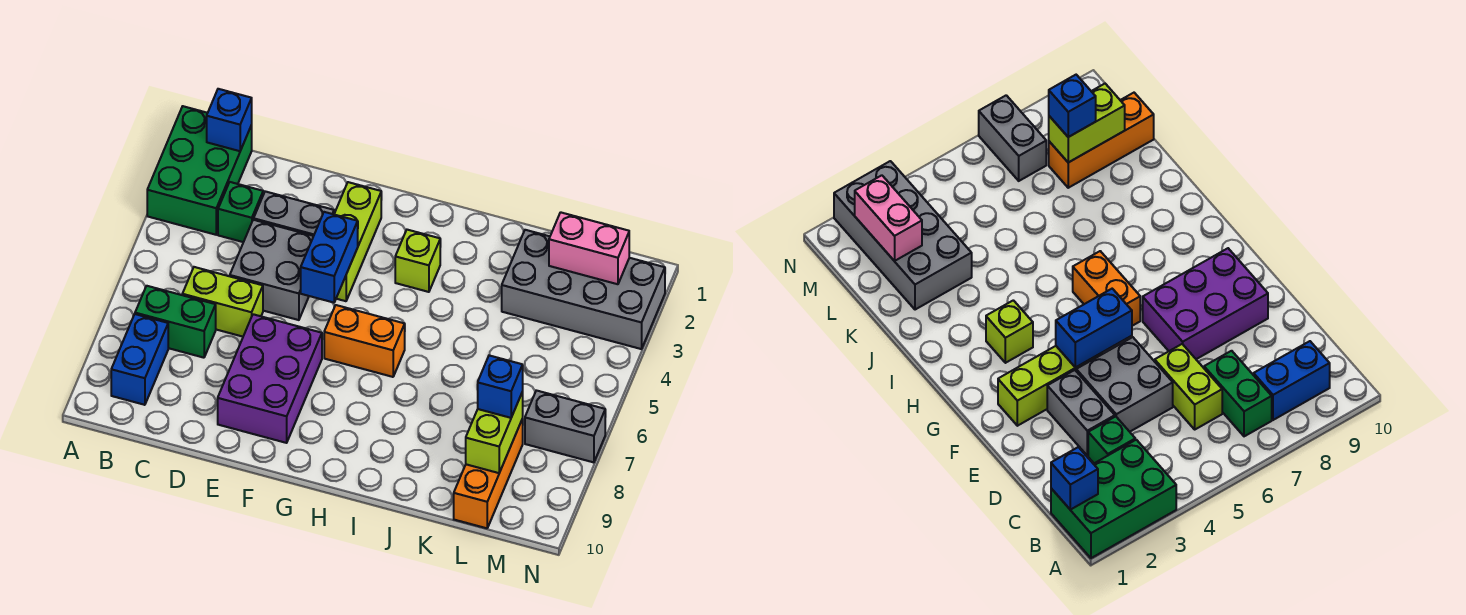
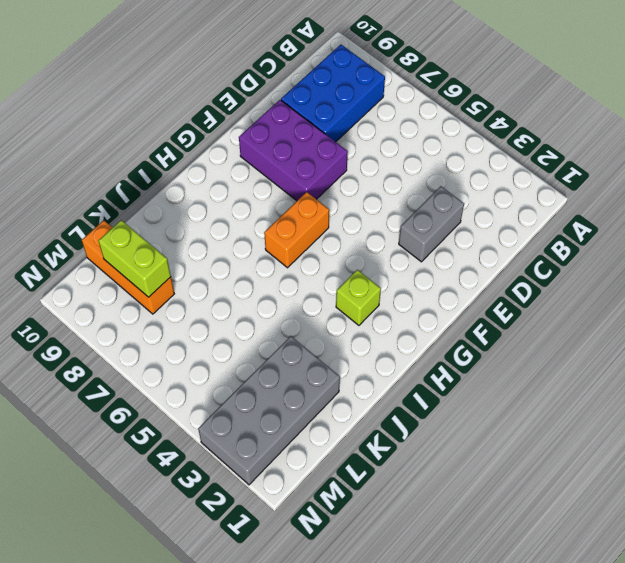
blue 2x3 brick [281,45,385,142] -> blue 1x2 brick [111,314,168,405]
none -> green 2x3 brick [147,106,252,235]
none -> green 1x2 brick [135,286,216,358]
none -> green 1x1 brick [218,182,263,242]

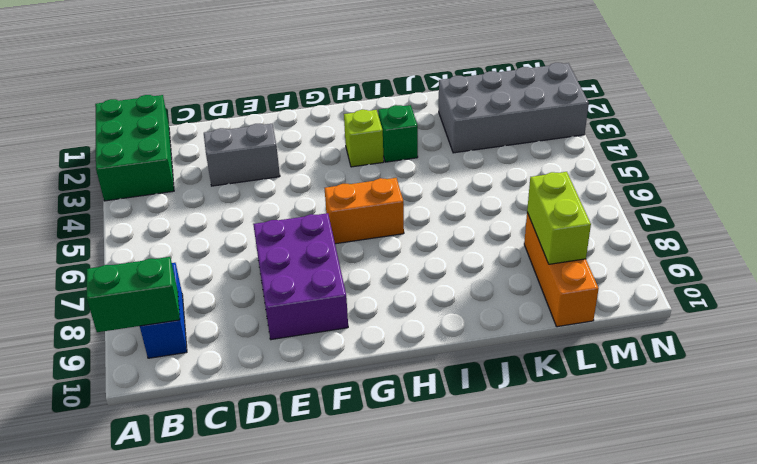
green 1x2 brick [87,257,180,332] -> green 1x2 brick moved to [135,286,216,358]
green 1x1 brick [378,105,418,162] -> green 1x1 brick moved to [218,182,263,242]
none -> lime 1x2 brick [182,267,263,337]
none -> grey 2x2 brick [230,220,313,320]
none -> lime 1x3 brick [334,182,381,301]

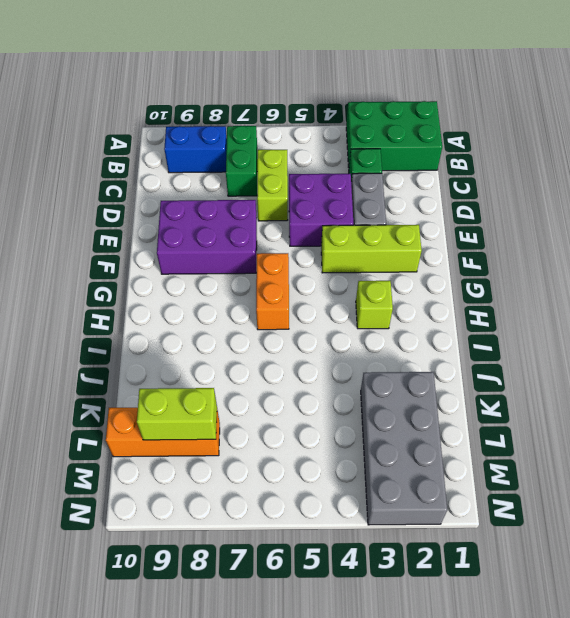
purple 2x2 brick [289,174,353,246] -> grey 2x2 brick [230,220,313,320]
none -> grey 1x2 brick [525,390,605,462]
none -> blue 1x1 brick [207,89,252,151]
none -> blue 1x2 brick [301,212,358,303]

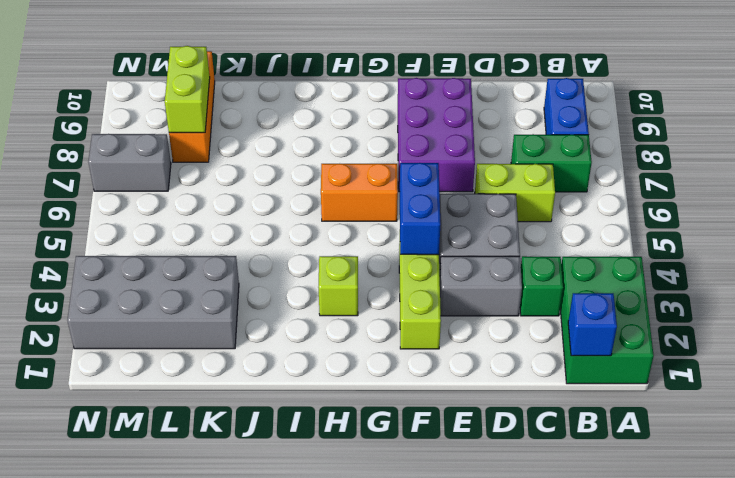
none -> pink 1x2 brick [549,212,629,284]
none -> blue 1x1 brick [478,355,523,418]

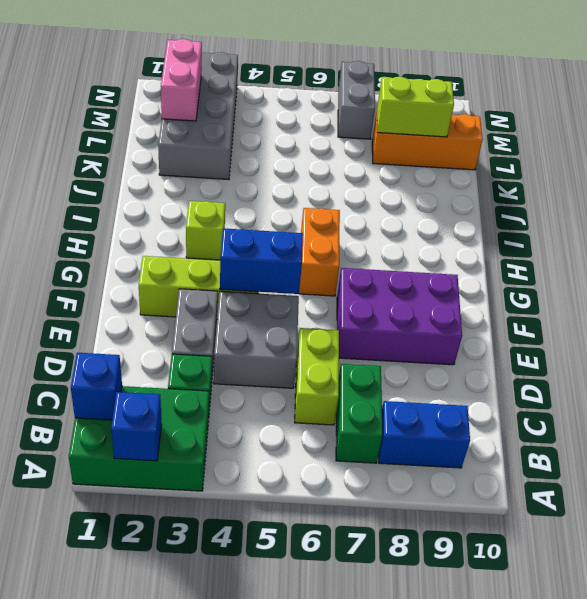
blue 1x1 brick [111,392,162,461] -> blue 1x1 brick moved to [478,355,523,418]

